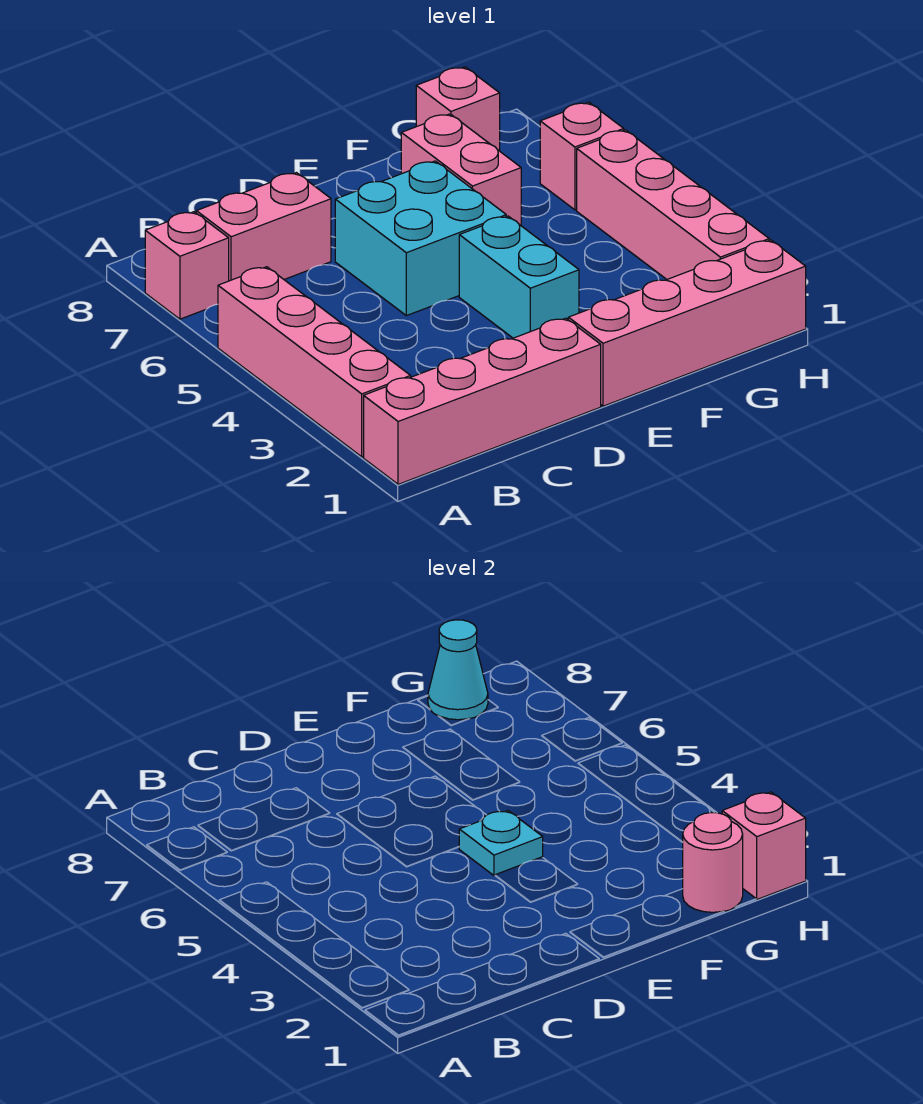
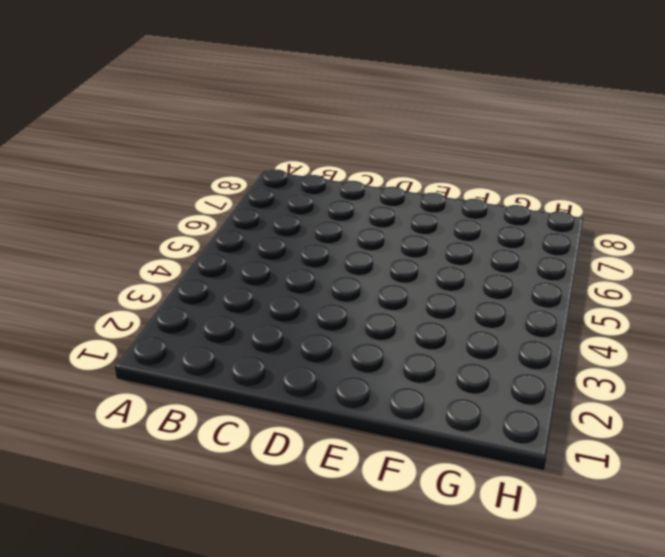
none -> pink 1x4 brick [364,318,601,484]
none -> pink 1x4 brick [218,267,411,457]
none -> pink 1x1 brick [145,212,229,319]

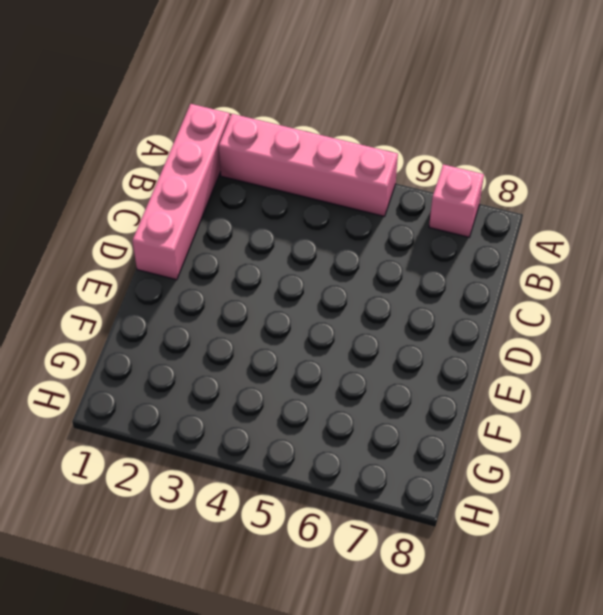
none -> pink 1x2 brick [196,173,331,281]
none -> cyan 2x2 brick [335,161,506,316]
none -> pink 1x4 brick [568,240,806,406]

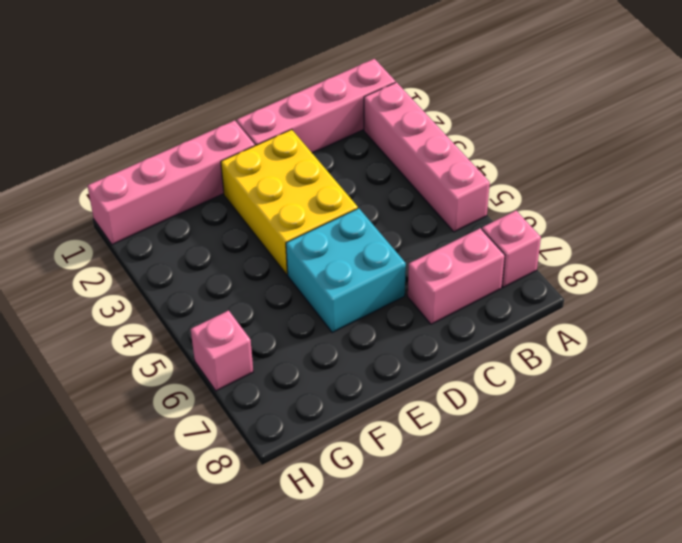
yellow 2x3 brick [221,129,358,274] -> cyan 1x2 brick [459,216,579,338]
none -> pink 1x2 brick [401,114,521,225]
none -> pink 1x1 brick [416,67,500,151]
none -> pink 1x4 brick [577,130,769,279]

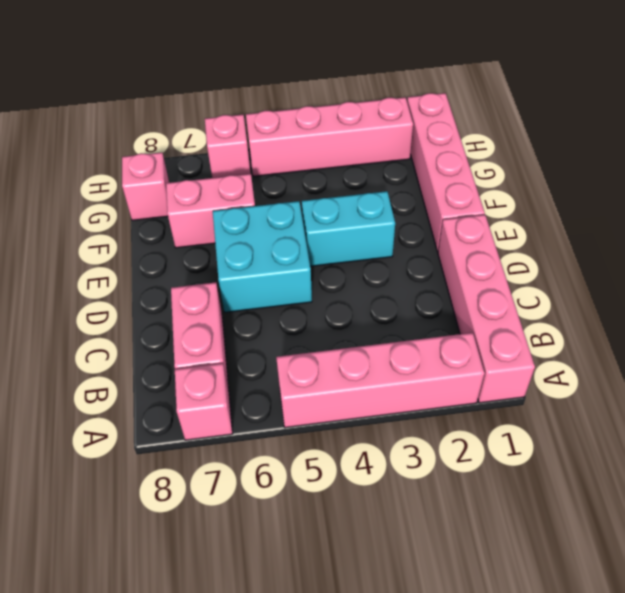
none -> cyan 1x1 plate [459,811,543,876]
none -> pink 1x1 round brick [683,813,743,912]
none -> cyan 1x1 cone [428,620,488,720]

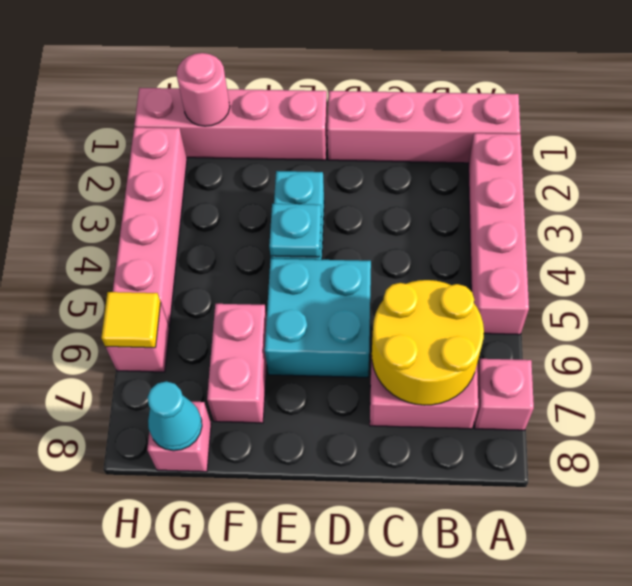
yellow 2x2 round brick [372,280,484,405] -> none
yellow 1x1 tile [101,292,161,348] -> none
none -> pink 1x1 brick [722,792,806,899]

